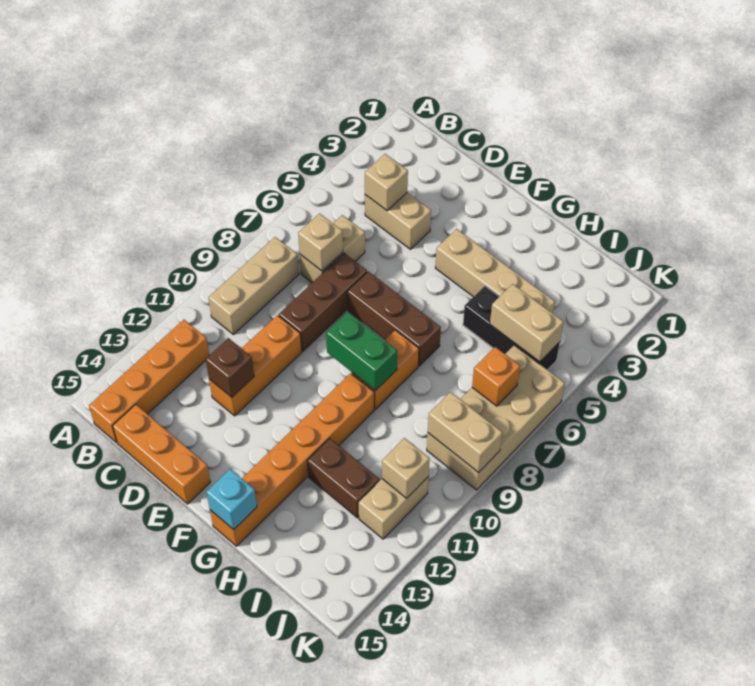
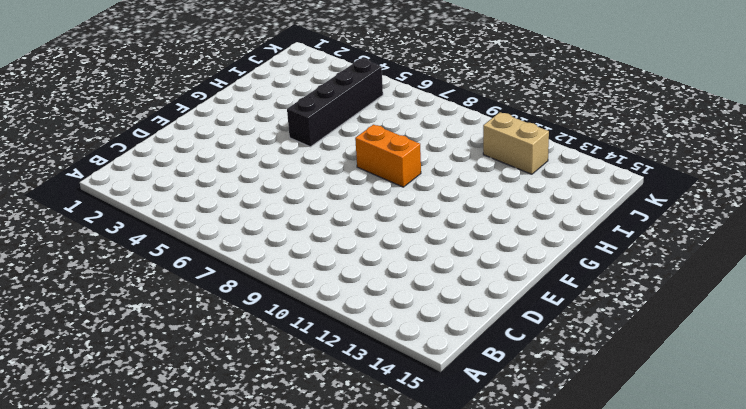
black 1x4 brick [287,59,383,147] -> black 1x3 brick [463,286,560,370]
none -> tan 1x3 brick [208,237,299,334]
none -> orange 1x4 brick [89,320,209,442]
none -> tan 1x2 brick [365,193,431,249]

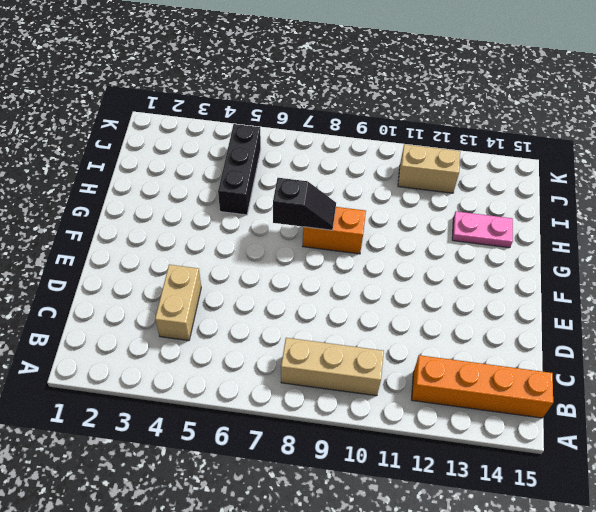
black 1x2 slope [273,178,336,230] -> none
pink 1x2 plate [452,211,513,248] -> none
none -> tan 1x2 brick [300,215,365,282]
none -> orange 1x3 brick [113,404,210,504]
none -> brown 1x3 brick [279,253,367,351]

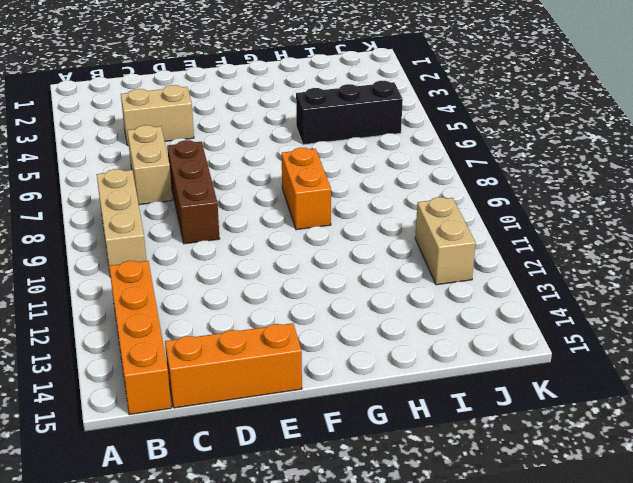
none -> orange 1x3 brick [209,315,302,416]
none -> brown 1x3 brick [347,271,441,366]
none -> tan 1x4 brick [435,229,555,313]

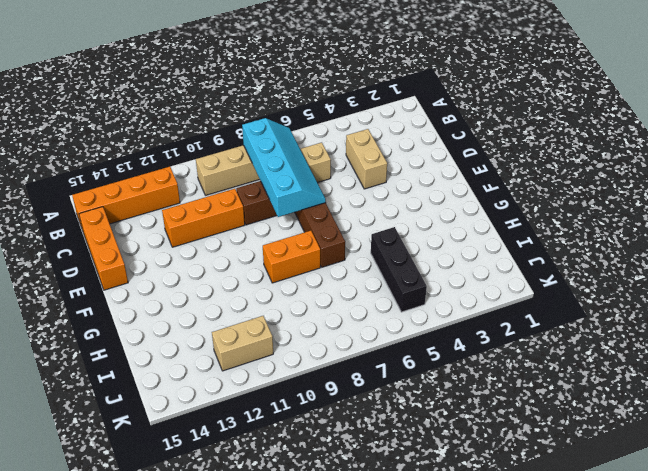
cyan 2x4 slope [242,118,326,217] -> tan 1x1 brick [298,214,343,271]
none -> tan 1x4 brick [435,229,555,313]
none -> orange 1x6 brick [210,373,374,546]
none -> brown 1x2 brick [307,438,380,518]

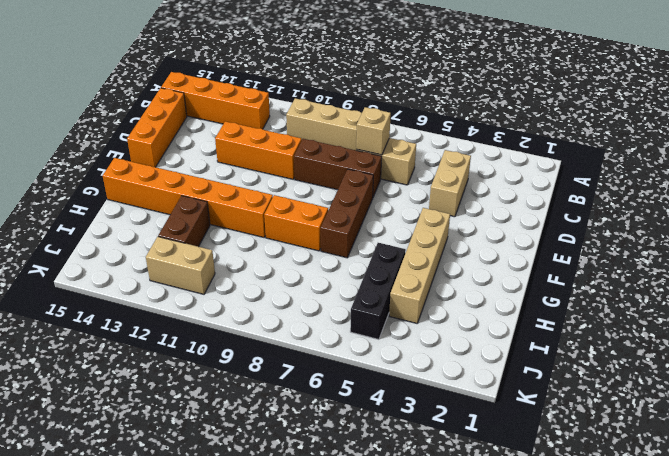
none -> tan 2x4 brick [427,345,565,490]
none -> tan 1x1 brick [365,154,408,211]
none -> brown 1x1 brick [206,338,254,397]

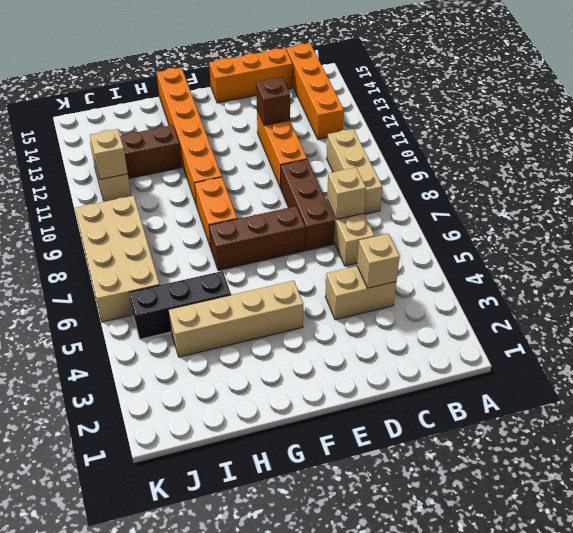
none -> green 1x2 brick [326,312,397,391]
none -> cyan 1x1 brick [206,469,257,530]
none -> tan 1x2 brick [490,284,563,362]

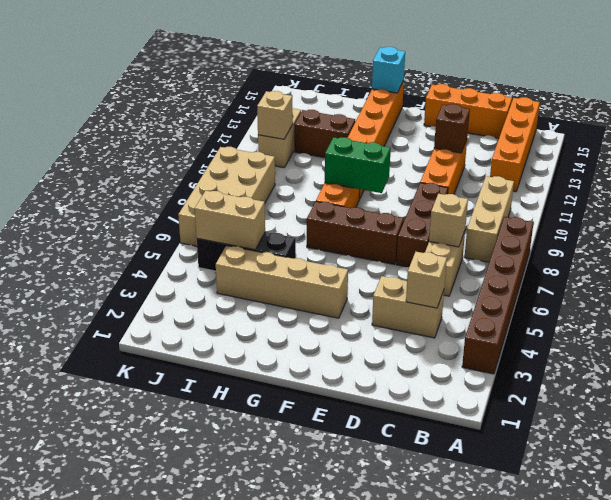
brown 1x6 brick [462,217,534,374] -> none
none -> orange 1x1 brick [472,347,520,406]
none -> tan 1x2 brick [428,392,502,473]

